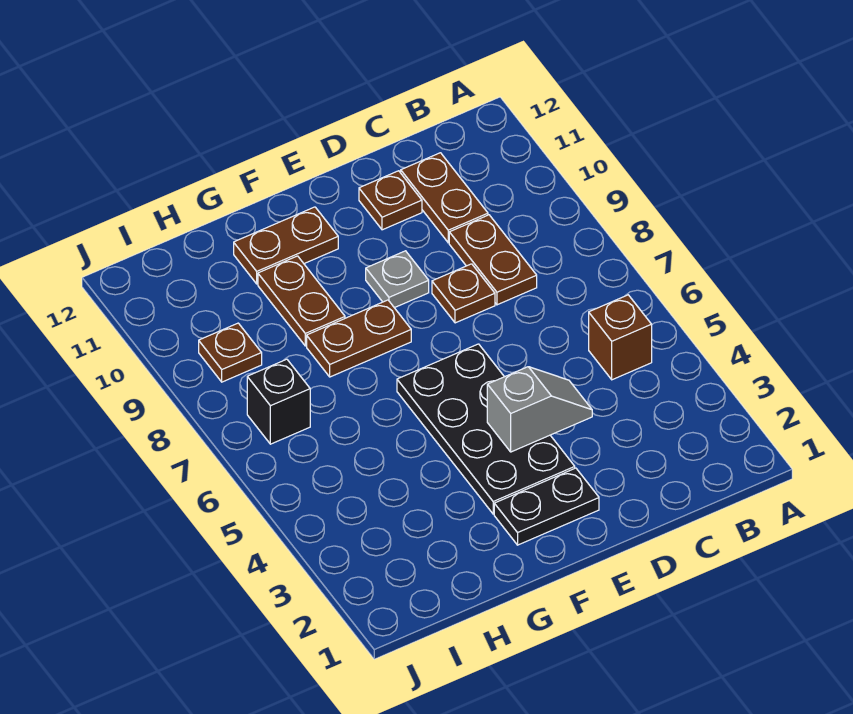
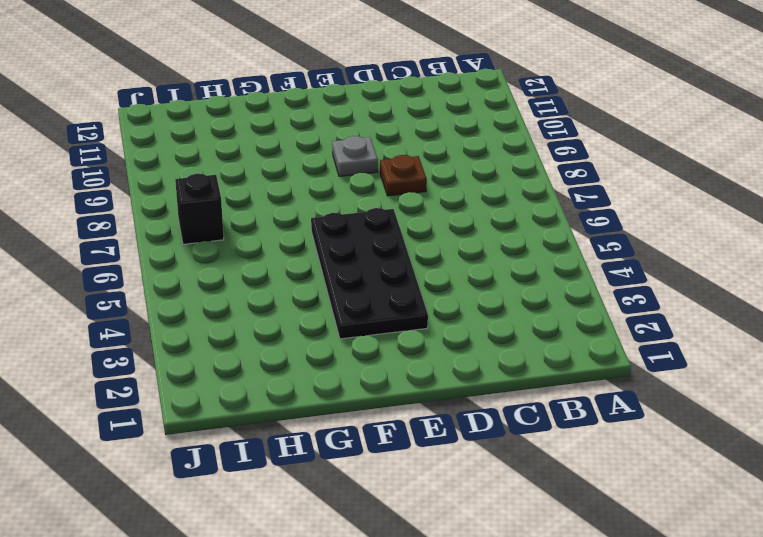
none -> brown 1x1 brick [589,295,652,380]
none -> brown 1x2 plate [449,215,537,305]
none -> brown 1x2 plate [401,153,488,243]

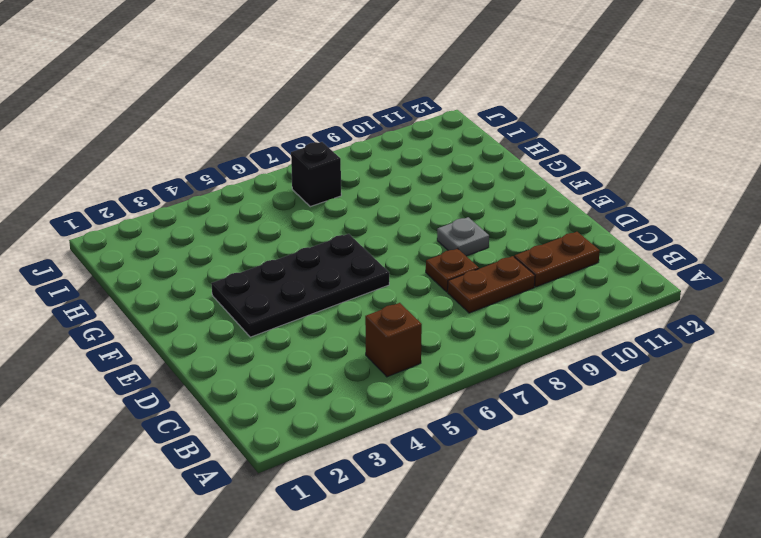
none -> brown 1x1 plate [359,171,422,230]
none -> black 1x2 plate [494,468,599,545]
none -> brown 1x2 plate [307,300,411,377]

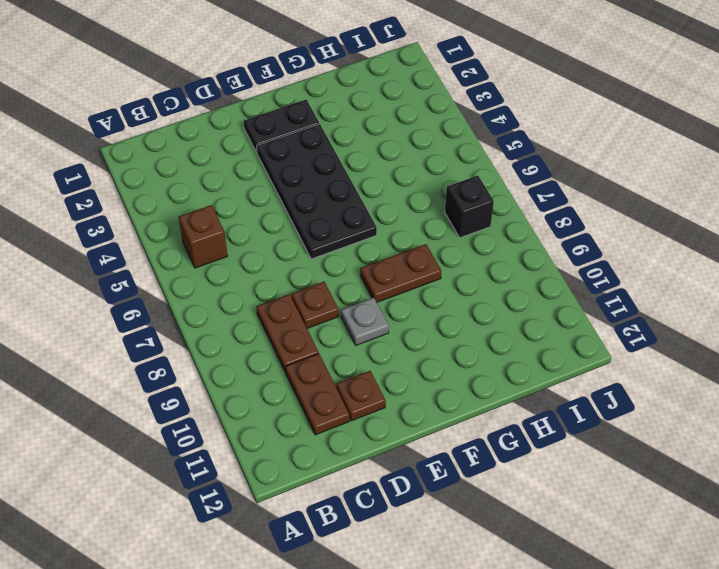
none -> brown 1x2 plate [234,207,338,284]
none -> brown 1x2 plate [258,256,345,346]
none -> brown 1x1 plate [199,323,262,382]

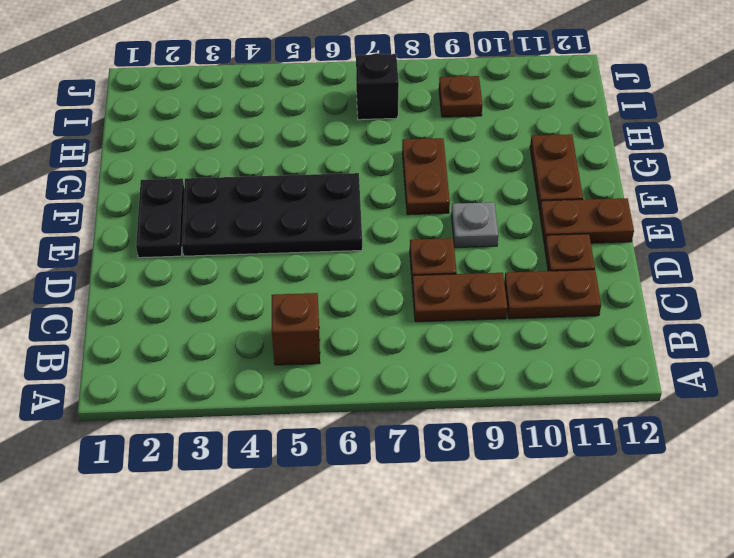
brown 1x2 plate [540,198,634,244] -> brown 1x2 plate moved to [258,256,345,346]
none -> grey 1x2 slope [487,367,592,452]

